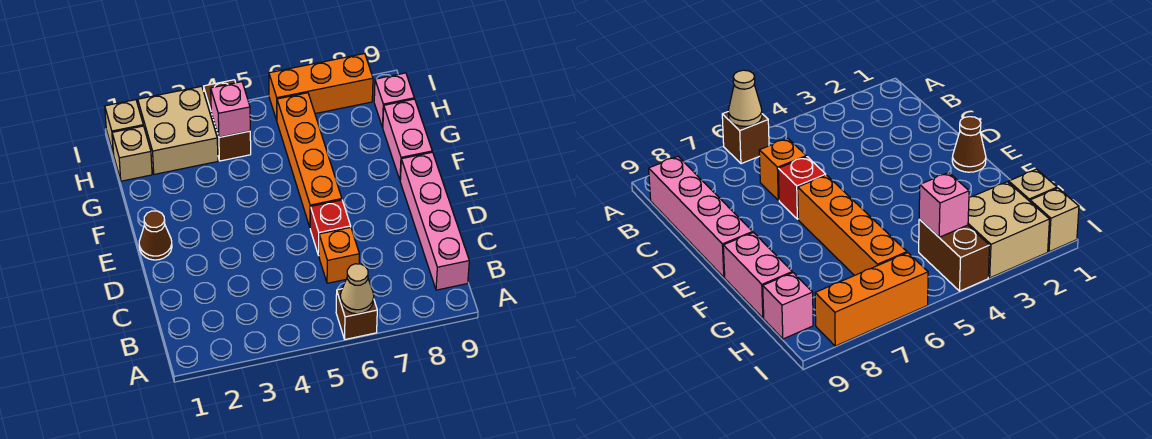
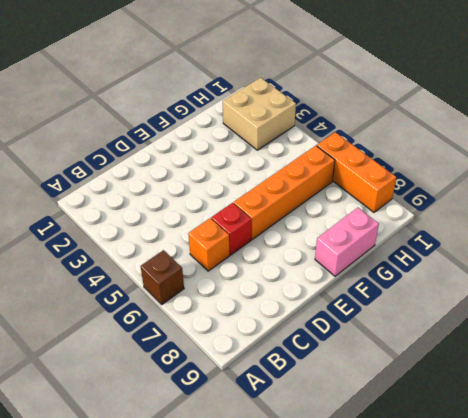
none -> pink 1x4 brick [400,152,469,290]
none -> brown 1x1 cone [139,211,172,260]
none -> tan 1x1 brick [112,126,152,181]

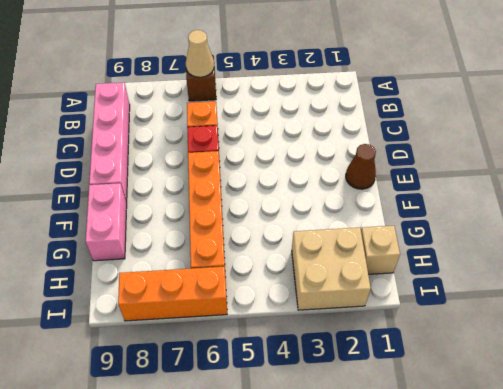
none -> brown 1x2 brick [204,80,251,161]
none -> pink 1x1 brick [374,73,414,127]
none -> tan 1x1 brick [105,100,143,154]

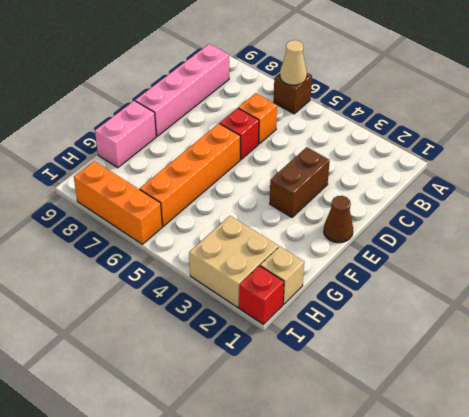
brown 1x2 brick [270,147,330,217] -> brown 1x2 brick moved to [204,80,251,161]
red 1x1 brick [239,266,284,324] -> tan 1x1 brick [105,100,143,154]
none -> pink 1x1 brick [374,73,414,127]
none -> pink 1x1 brick [211,82,250,137]

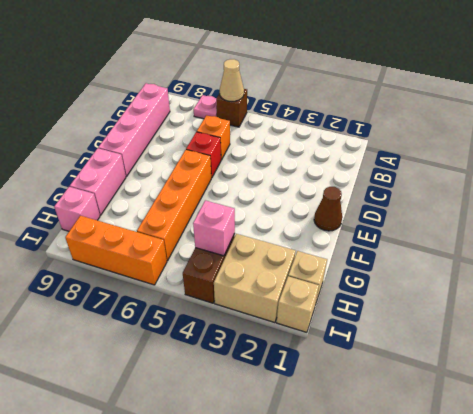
pink 1x1 plate [194,95,217,119] -> none

